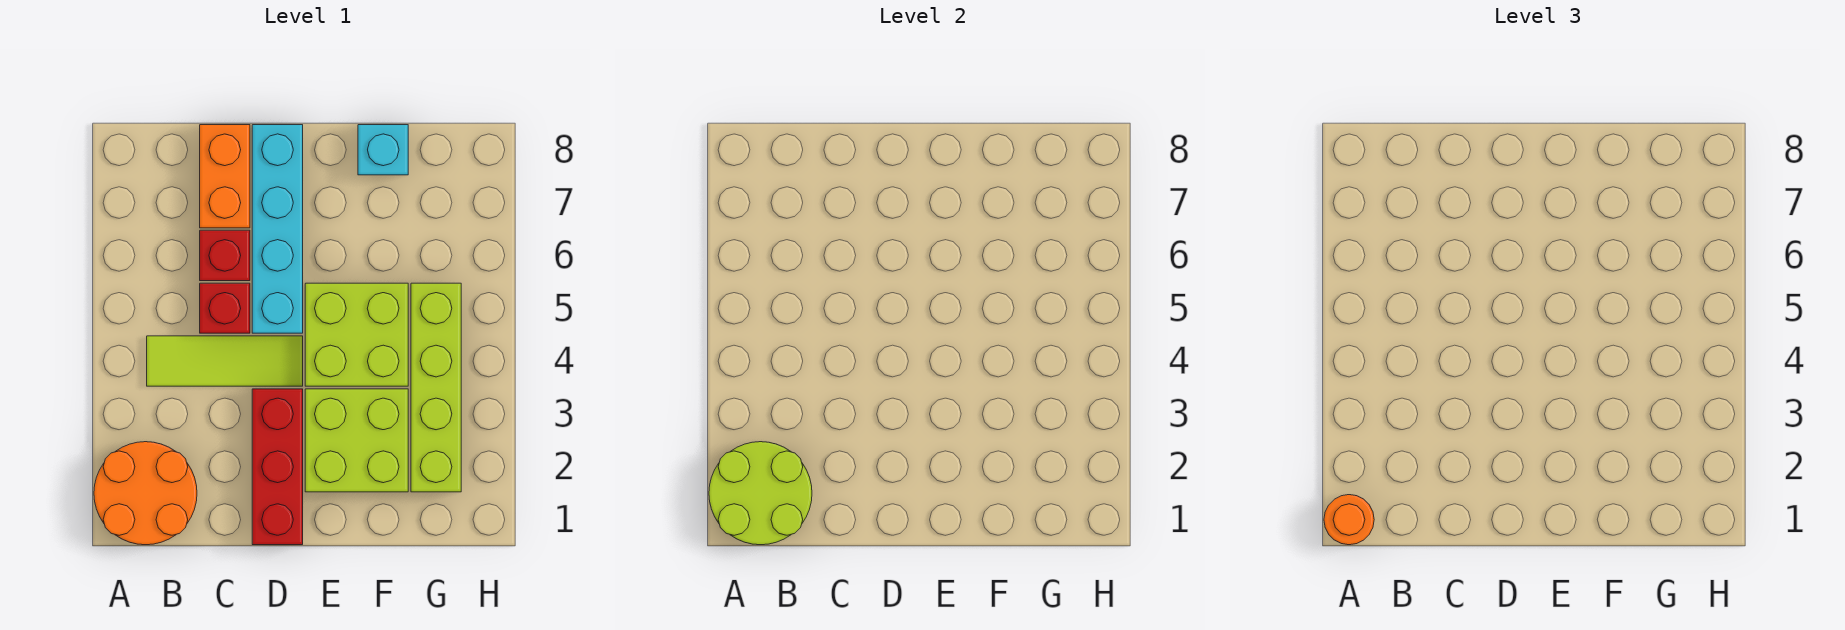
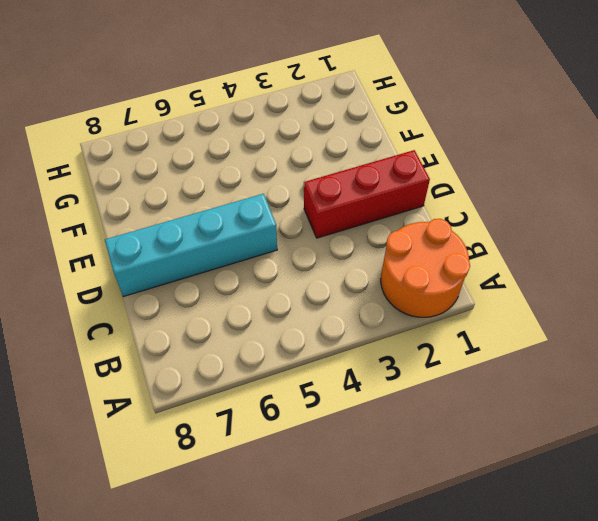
none -> lime 1x3 tile [147,336,303,386]
none -> red 1x1 brick [200,283,250,333]
none -> red 1x1 brick [200,230,250,281]

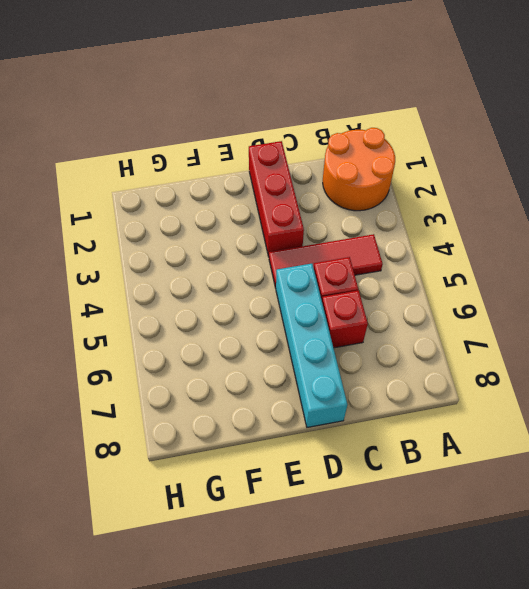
red 1x3 tile [269,234,383,288] -> lime 1x3 tile [147,336,303,386]
none -> orange 1x2 brick [200,125,250,228]
none -> lime 2x2 brick [305,389,408,492]
none -> lime 2x2 brick [305,283,408,386]

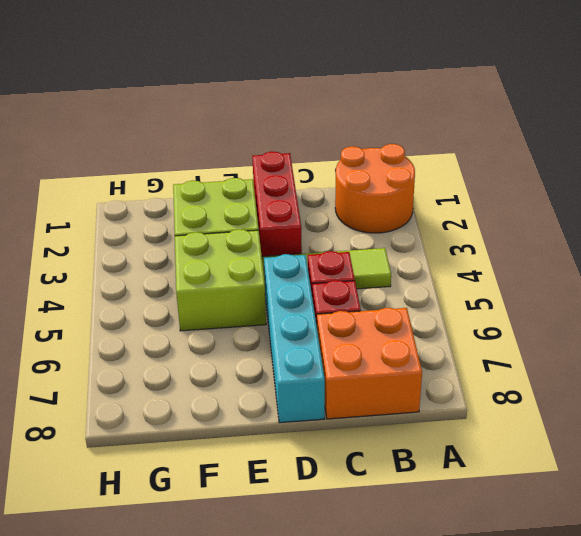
orange 2x2 brick [317,308,422,419] -> orange 1x2 brick [200,125,250,228]
none -> cyan 1x1 brick [358,125,408,175]
none -> lime 1x4 brick [411,283,461,492]
none -> lime 2x2 round brick [709,442,812,545]

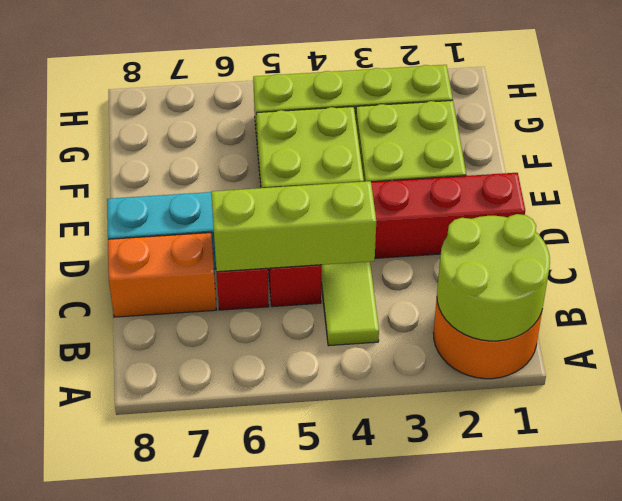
lime 1x3 brick [211,181,376,272] -> none
none -> cyan 1x1 brick [358,125,408,175]
none -> orange 1x1 round brick [1324,495,1374,545]

